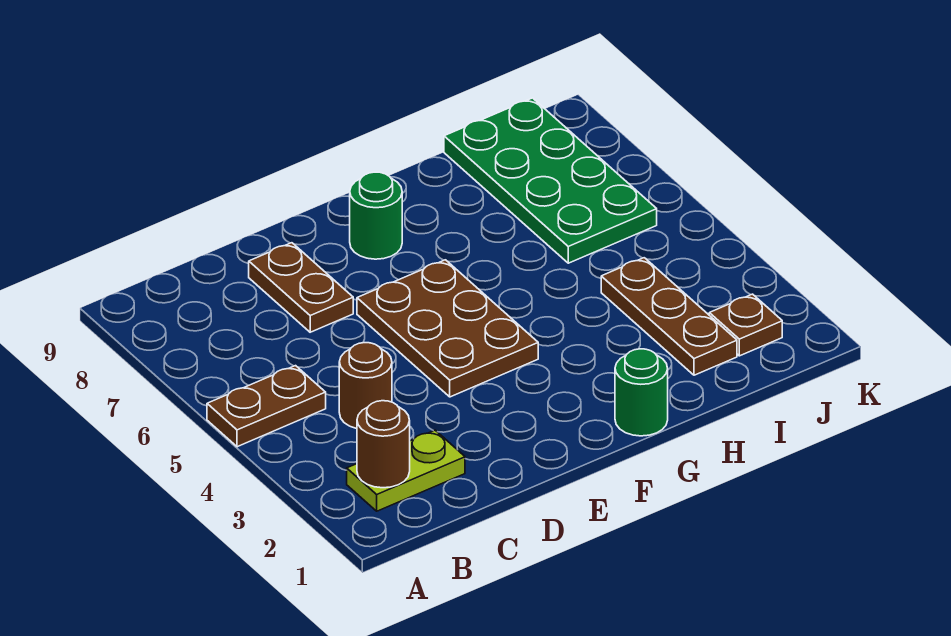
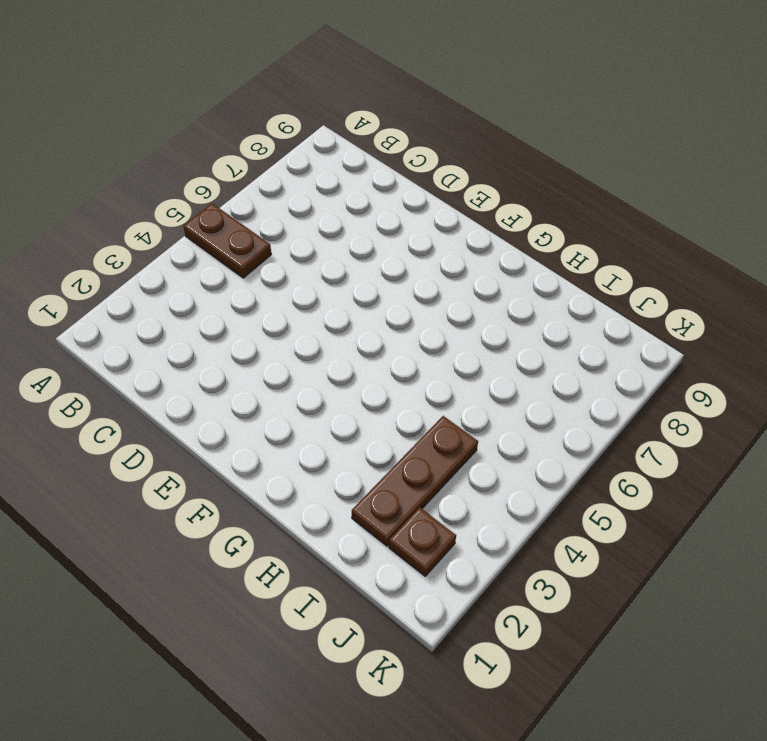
none -> lime 1x2 plate [347,430,465,511]
none -> brown 1x1 round brick [339,343,392,429]

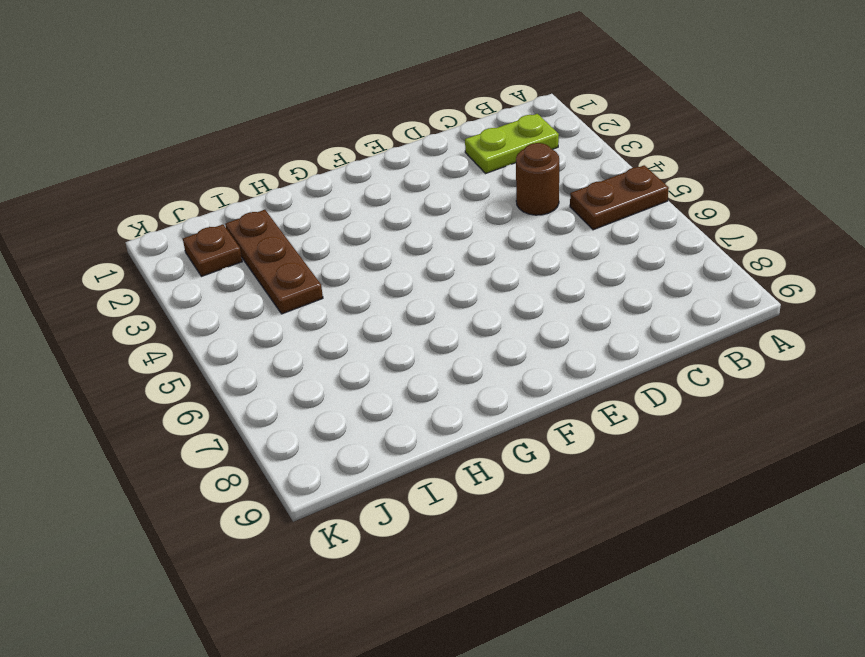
none -> brown 1x2 plate [249,243,353,332]
none -> brown 2x3 plate [357,260,538,397]

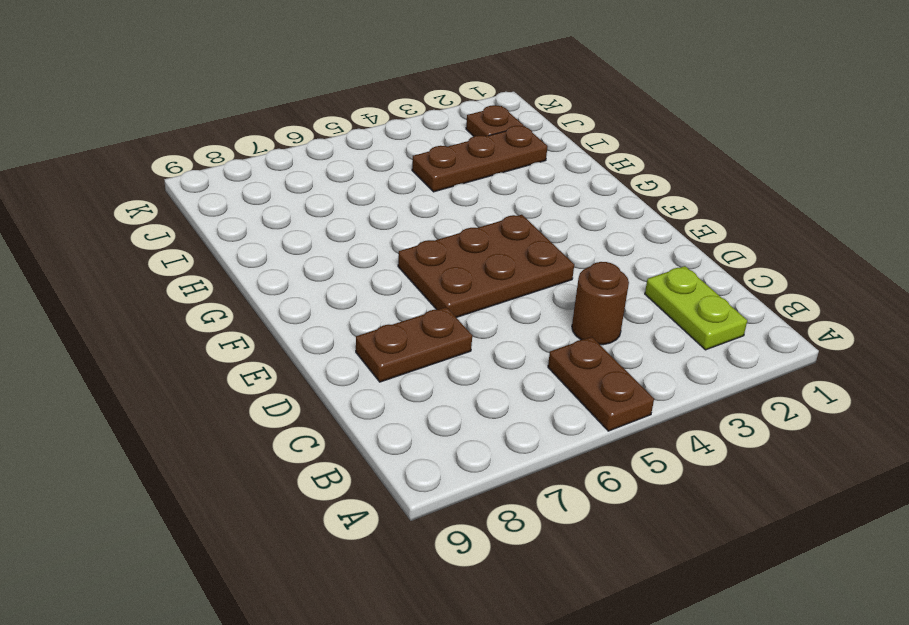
none -> green 1x1 round brick [350,172,402,259]
none -> green 1x1 round brick [615,349,668,436]

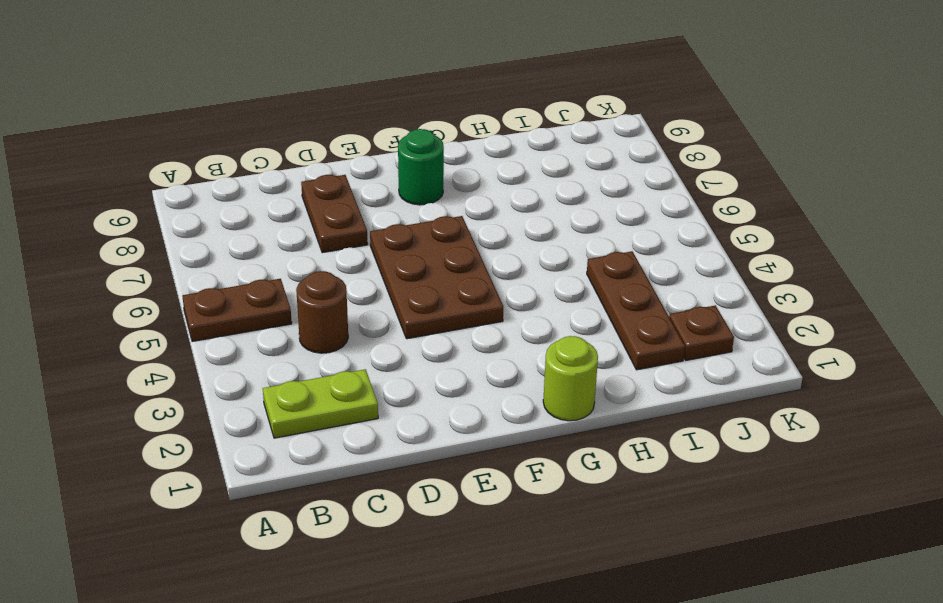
lime 1x1 round brick [543,336,598,421] -> green 1x1 round brick [615,349,668,436]
none -> green 2x4 plate [444,98,657,263]
none -> brown 1x1 round brick [357,401,410,488]

